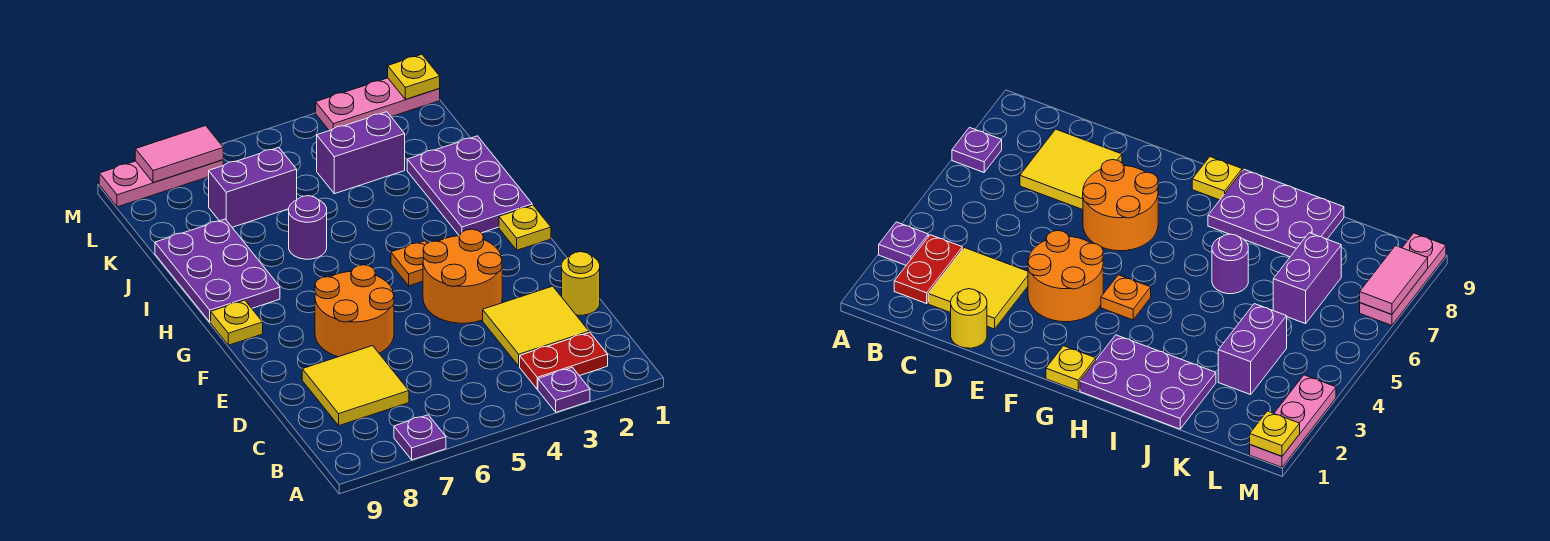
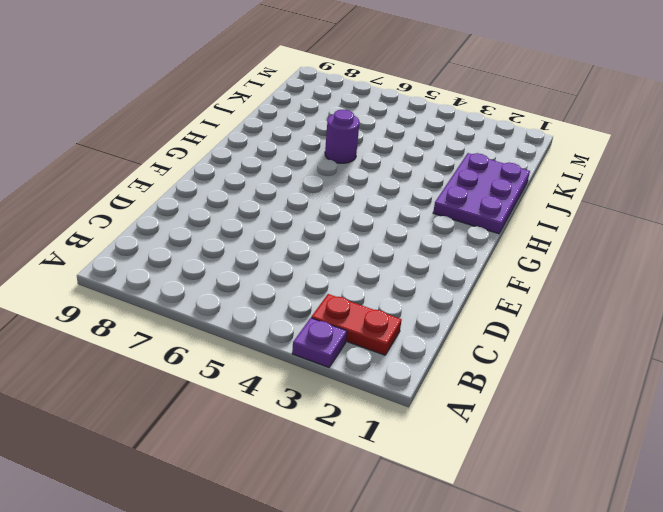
none -> purple 1x1 plate [394,415,446,460]
none -> yellow 2x2 tile [483,286,589,366]
none -> yellow 2x2 tile [302,346,409,425]

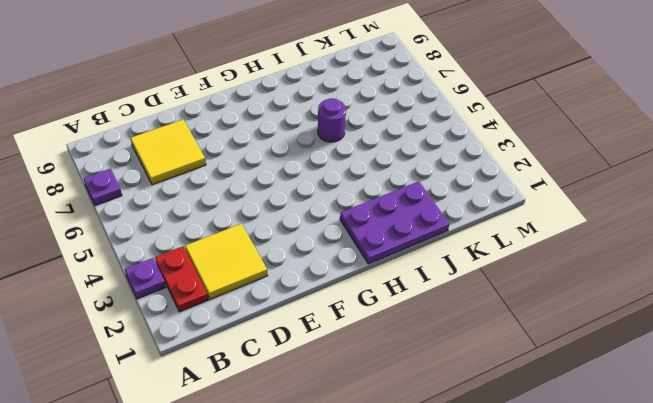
none -> yellow 1x1 round brick [562,252,600,315]
none -> orange 2x2 round brick [423,229,502,323]
none -> orange 2x2 round brick [315,265,394,357]

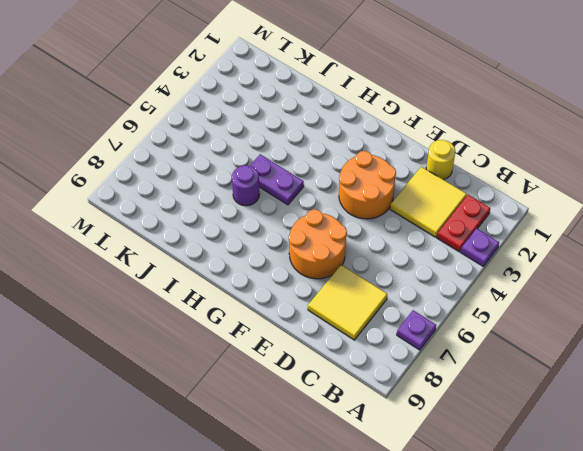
purple 1x2 plate [250,154,304,205] -> none
none -> yellow 1x1 plate [499,205,551,250]
none -> orange 1x1 plate [391,241,427,286]
none -> yellow 1x1 plate [211,300,263,345]

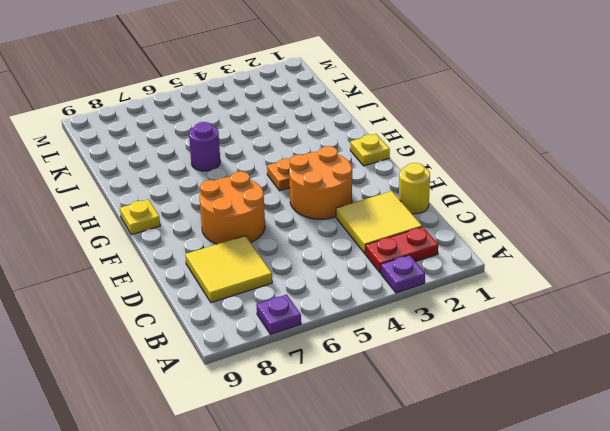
none -> purple 2x3 plate [407,136,532,236]
none -> purple 2x3 plate [155,219,280,322]
none -> purple 1x2 brick [317,112,405,194]

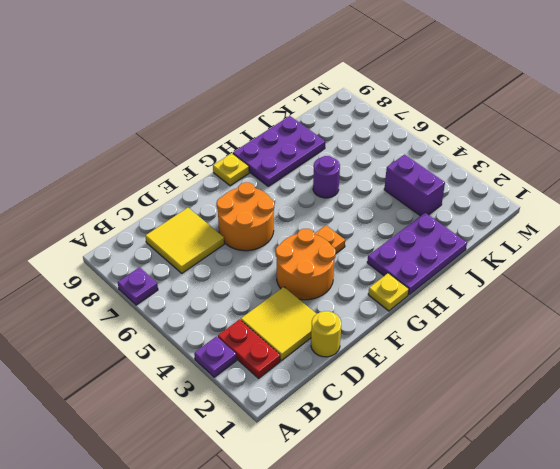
none -> purple 1x2 brick [209,147,297,227]
none -> pink 1x3 plate [316,78,440,131]
none -> pink 1x3 plate [99,160,223,207]

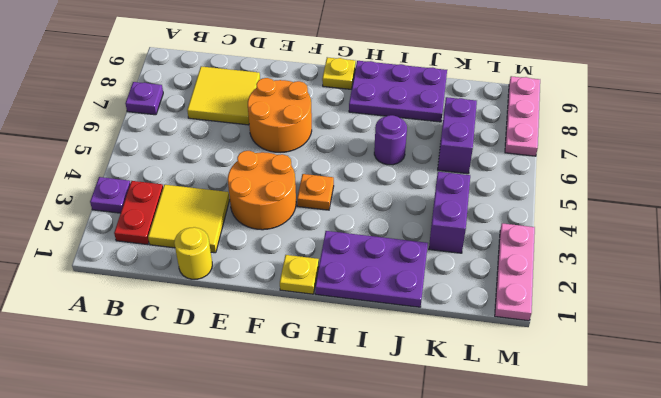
none -> yellow 1x1 plate [388,54,440,99]
none -> pink 1x2 tile [135,126,223,183]

